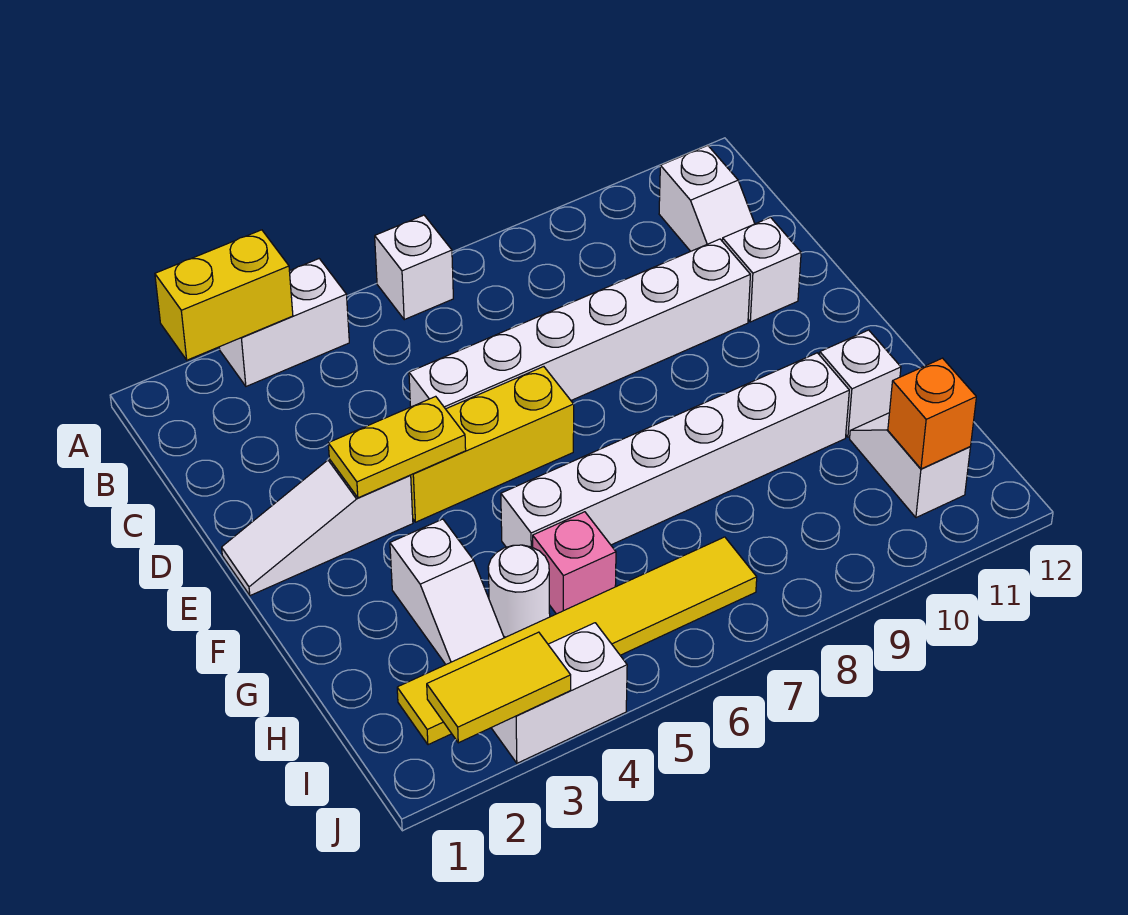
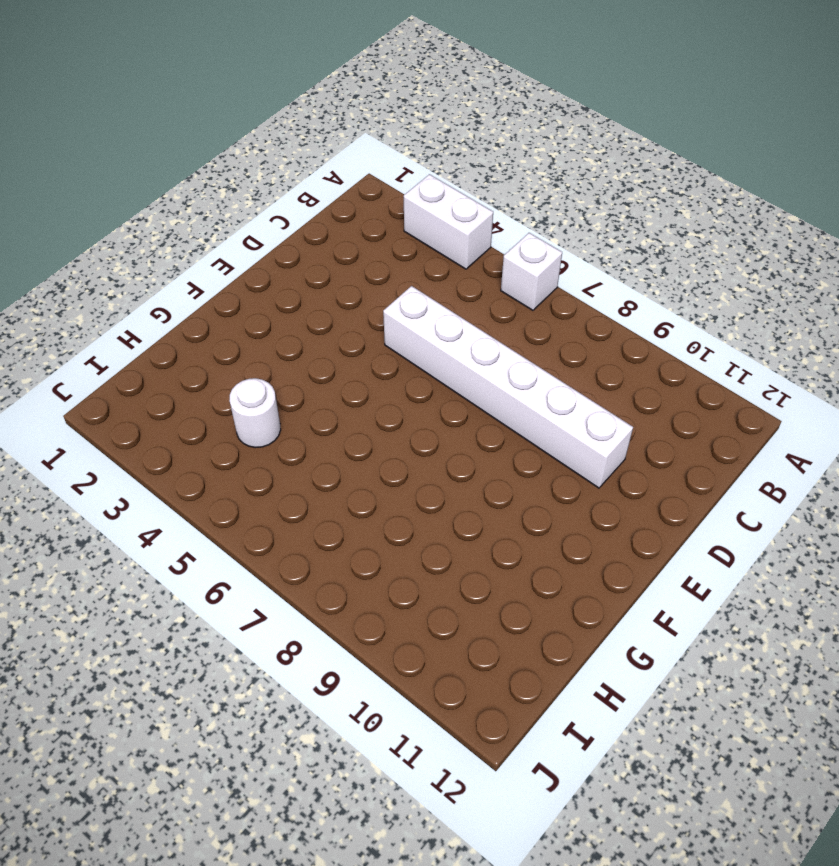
none -> white 1x2 slope [659,146,755,251]
none -> white 1x1 brick [722,217,801,322]
none -> white 1x3 slope [222,459,413,596]

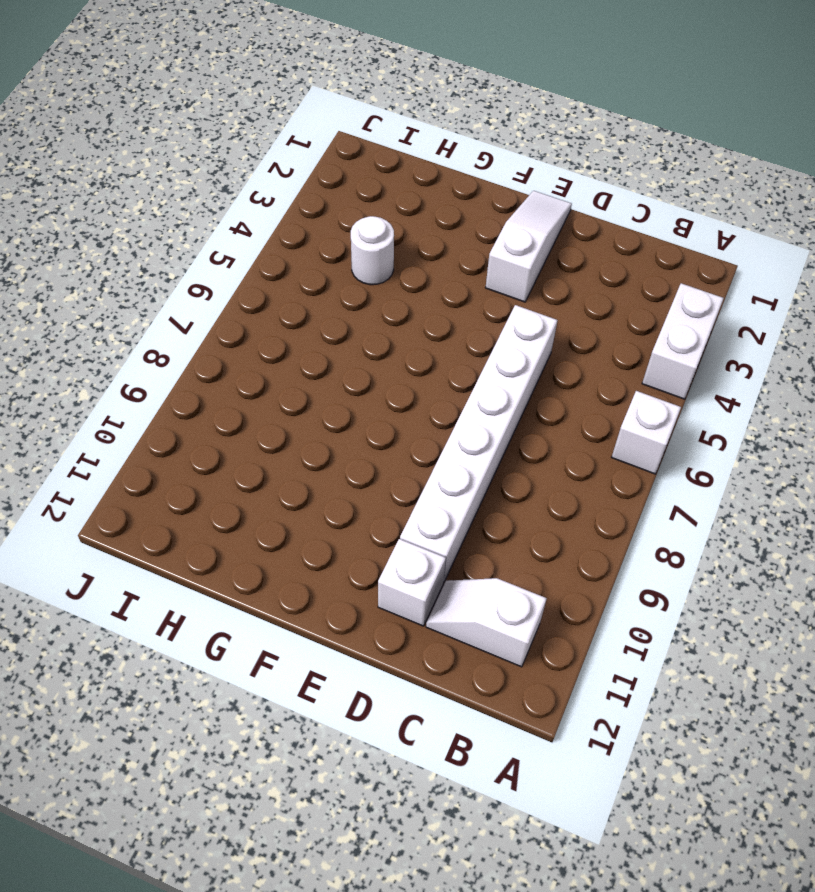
none -> yellow 1x3 brick [411,367,574,522]
none -> white 1x2 slope [390,519,504,664]
none -> white 1x6 brick [501,353,849,547]

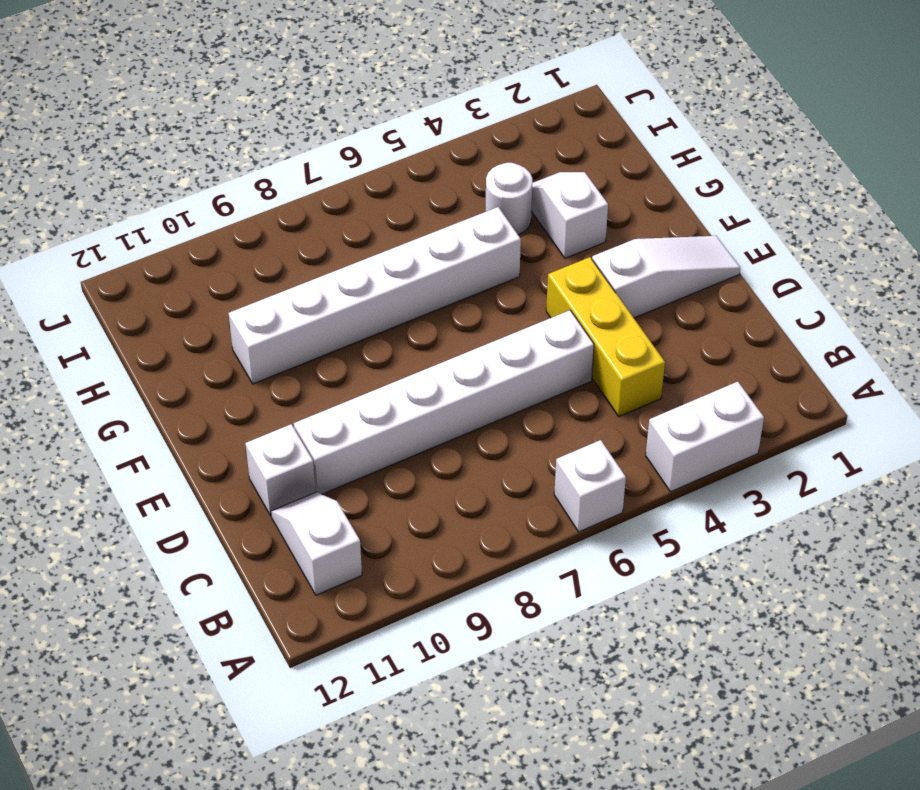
yellow 1x3 brick [546,257,665,416] -> yellow 1x3 brick turned to [411,367,574,522]
none -> white 1x1 brick [820,330,901,437]
none -> pink 1x1 brick [533,512,616,614]
none -> white 1x2 slope [850,413,970,518]

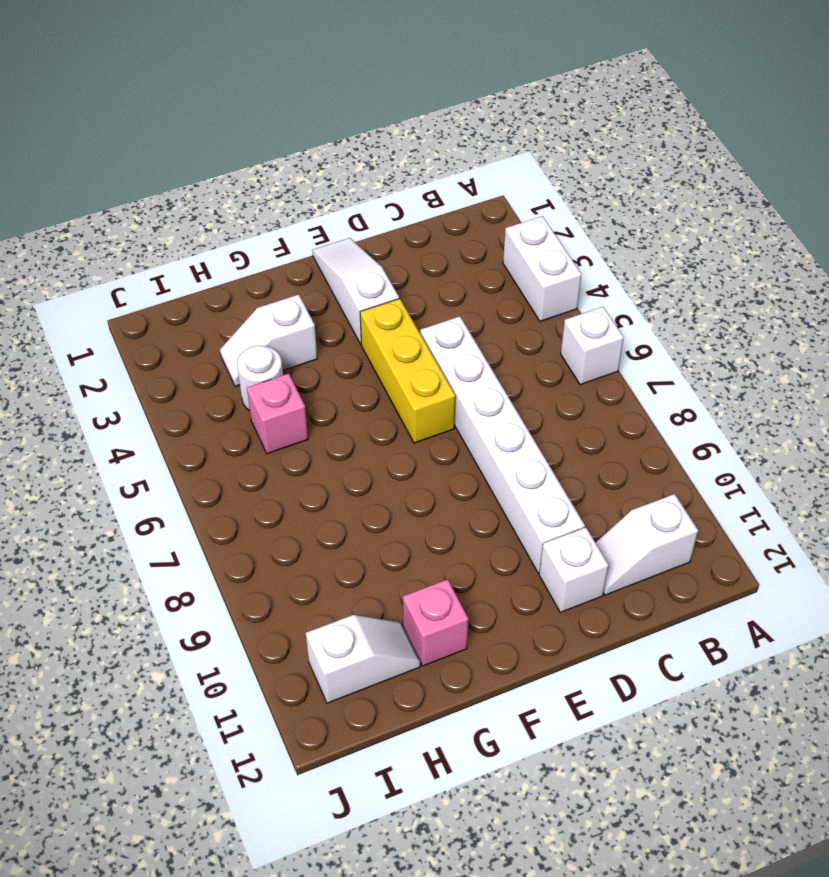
pink 1x1 brick [403,579,469,666] -> white 1x1 brick [820,330,901,437]
none -> white 1x6 brick [501,353,849,547]
none -> yellow 1x6 tile [397,537,757,745]
none -> white 1x2 brick [491,623,627,763]

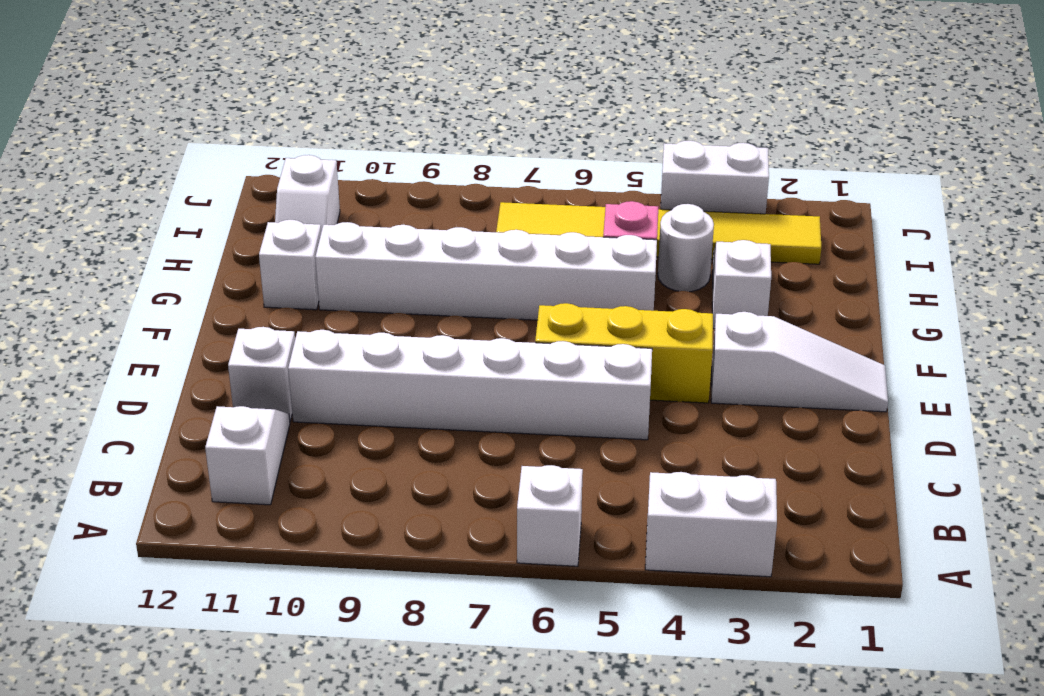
none -> yellow 1x2 brick [155,230,293,360]
none -> yellow 1x2 plate [328,396,466,498]
none -> orange 1x1 brick [888,358,976,469]

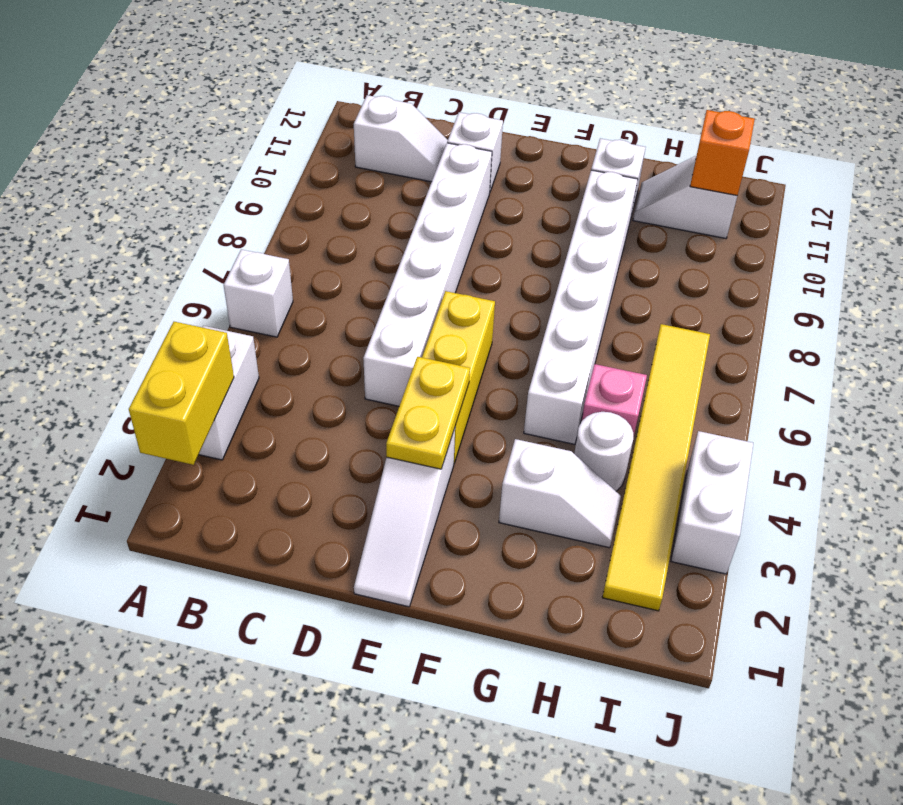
none -> yellow 1x2 tile [427,632,571,743]

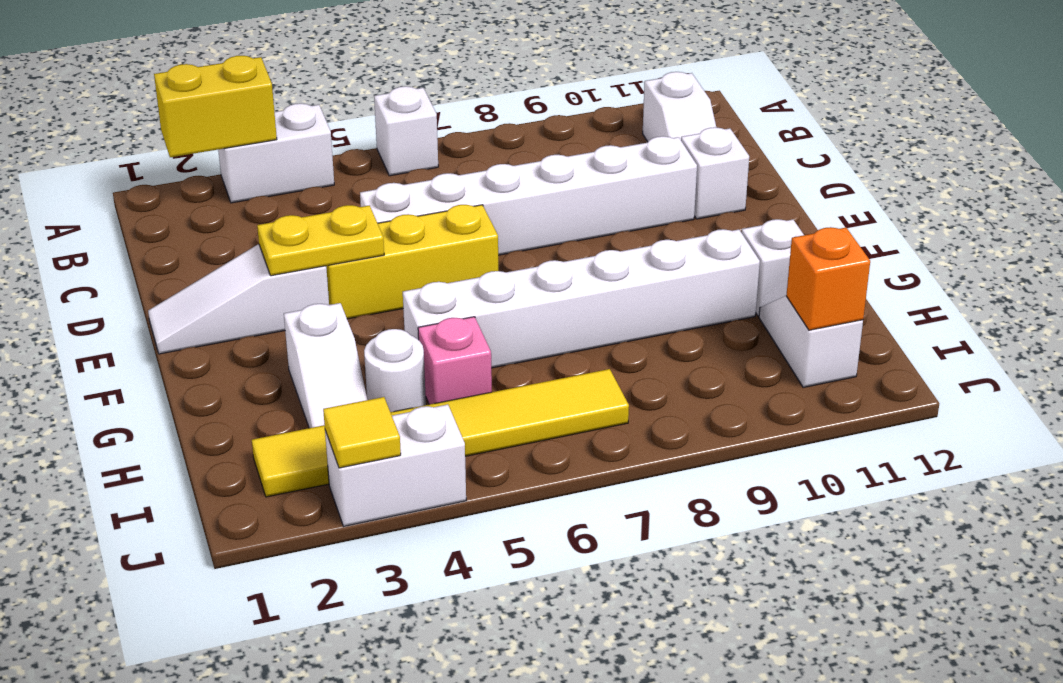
yellow 1x1 tile [323,397,401,468] -> yellow 1x2 tile [427,632,571,743]

